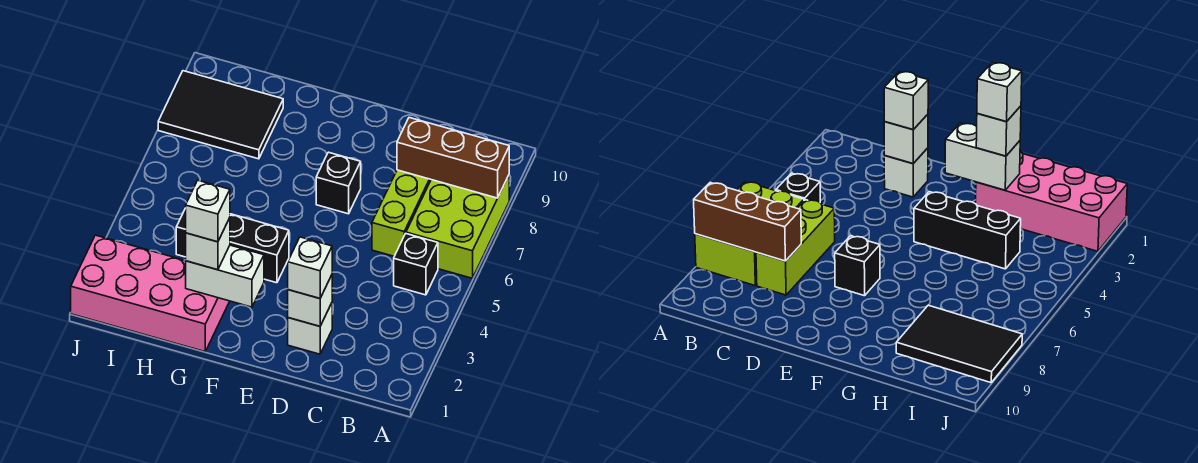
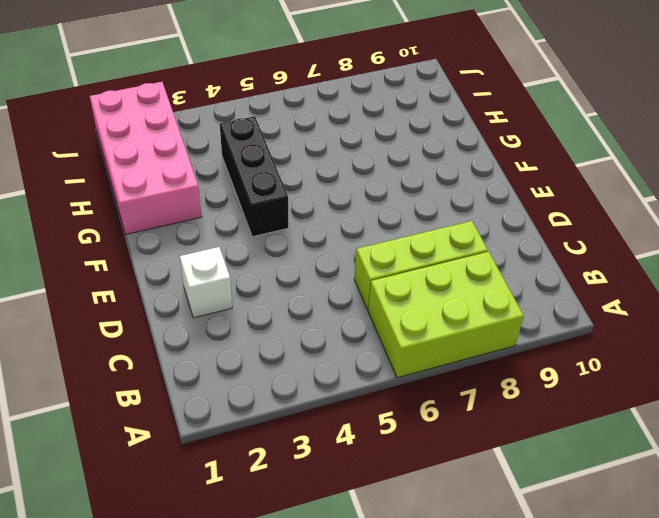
none -> black 1x1 brick [394,234,438,295]
none -> black 1x1 brick [316,152,361,214]
none -> black 2x3 tile [158,71,283,159]

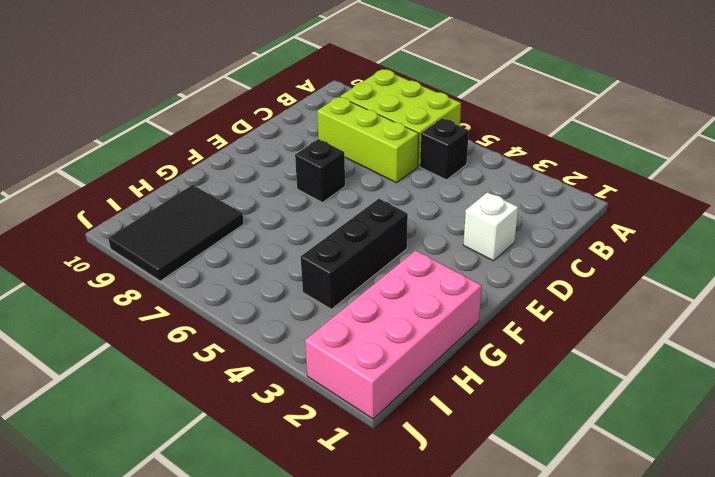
none -> brown 1x3 brick [397,118,509,198]
none -> white 1x1 brick [288,275,332,326]
none -> white 1x2 brick [186,245,264,307]

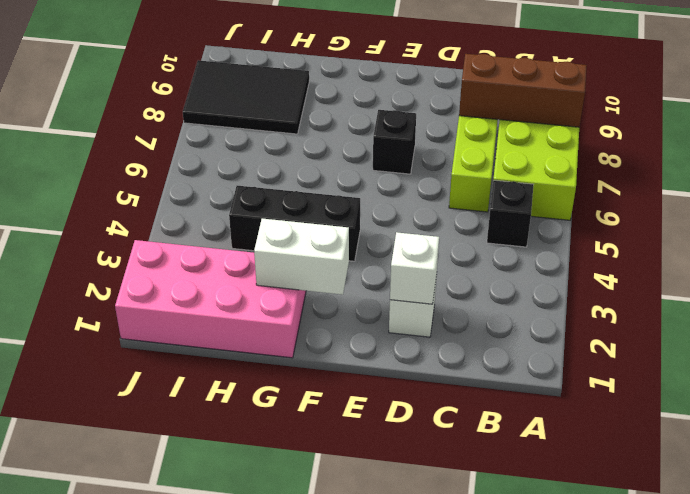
none -> white 1x1 brick [288,237,332,298]
none -> white 1x1 brick [186,218,230,270]
none -> white 1x1 brick [186,180,230,242]

